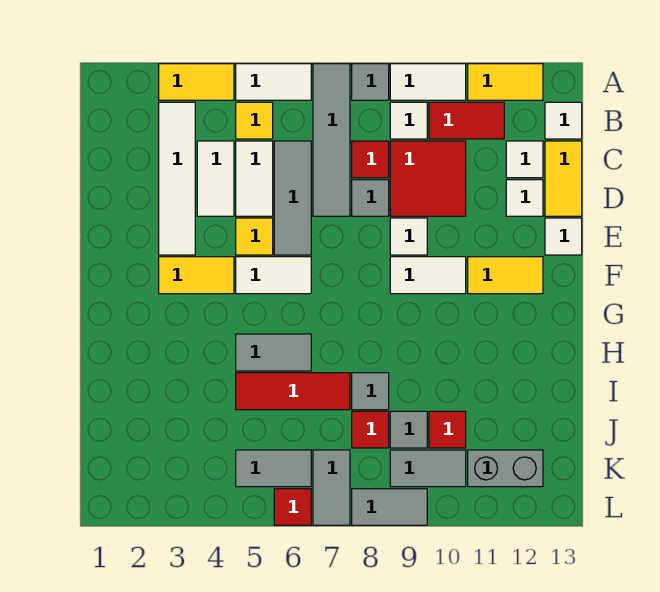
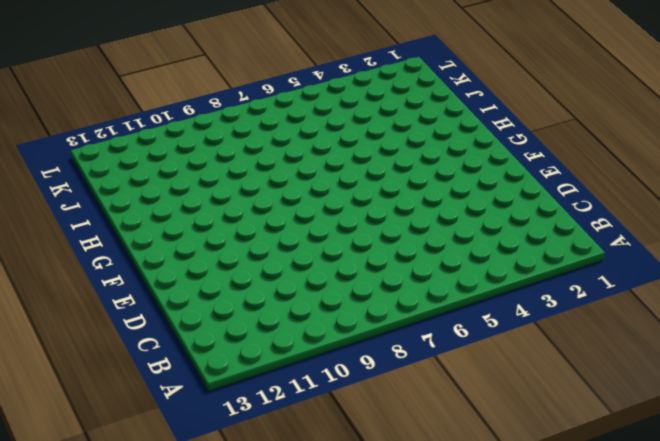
none -> yellow 1x2 tile [159,64,234,100]
none -> white 1x2 tile [236,64,311,100]
none -> grey 1x4 tile [313,64,350,216]
none -> grey 1x1 tile [352,64,389,100]

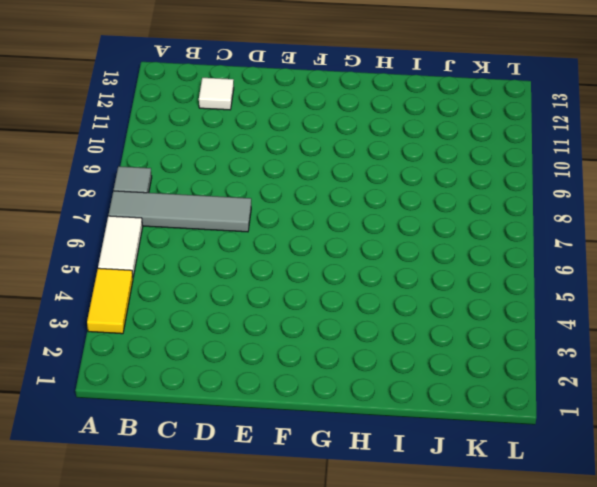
none -> white 1x2 tile [390,64,466,100]
none -> yellow 1x2 tile [468,64,543,100]
none -> white 1x4 tile [159,102,195,255]
none -> yellow 1x1 tile [236,102,273,139]

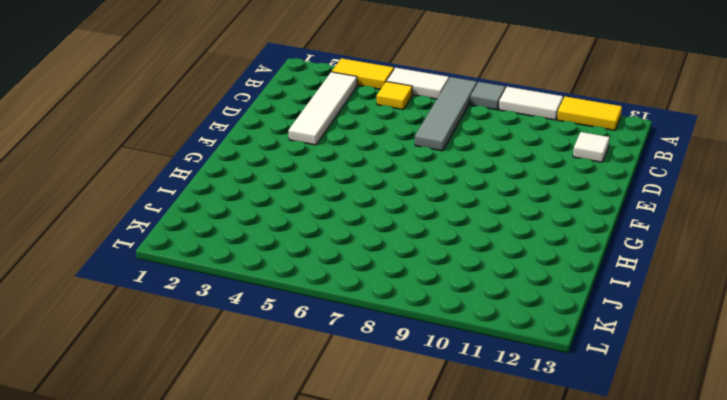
none -> white 1x1 tile [390,102,427,139]
none -> red 1x2 tile [429,102,504,139]
none -> white 1x1 tile [545,102,582,139]
none -> white 1x2 tile [197,141,234,216]

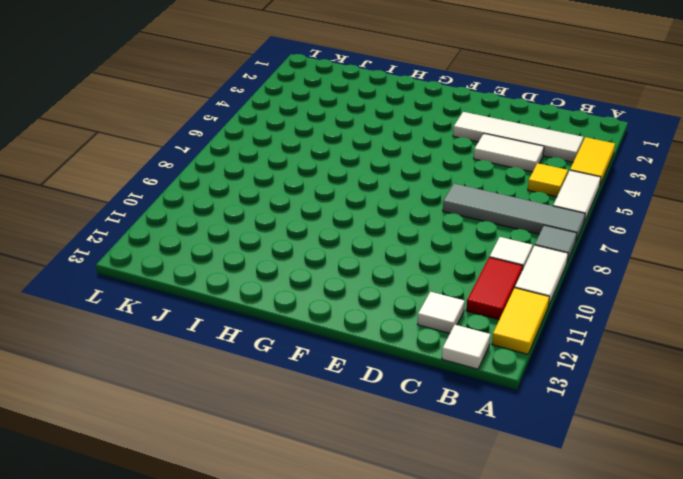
none -> white 1x2 tile [236,141,273,216]
none -> grey 1x3 tile [274,141,311,255]
none -> red 1x1 tile [352,141,389,178]
none -> red 2x2 tile [390,141,466,216]

